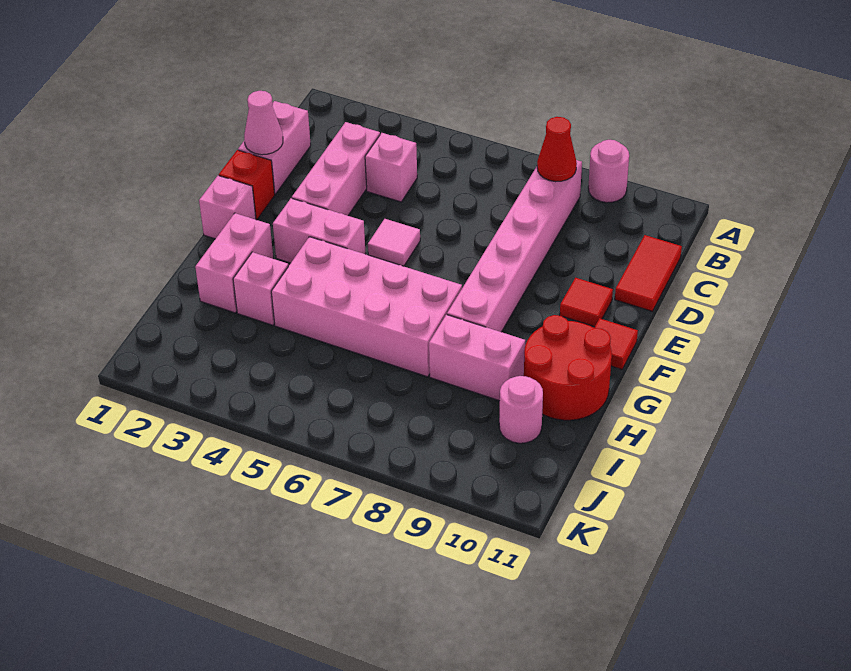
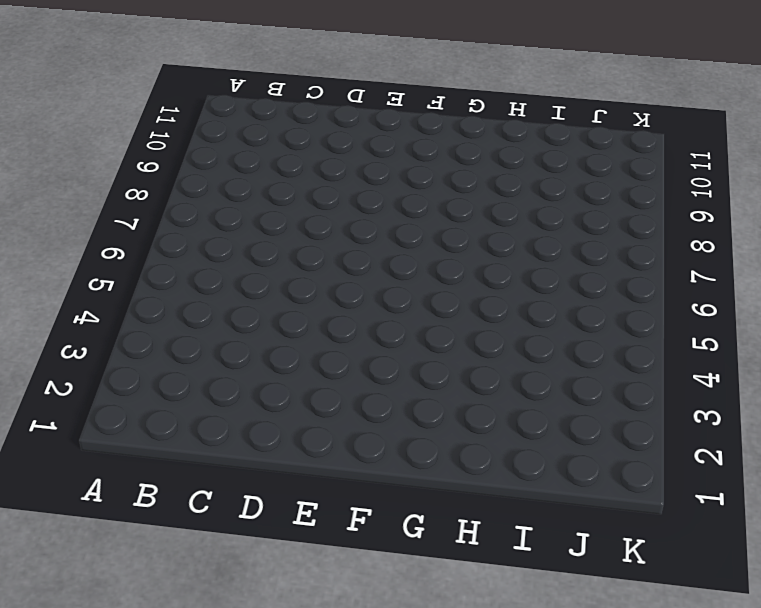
none -> pink 1x1 round brick [588,140,629,203]
none -> pink 1x6 brick [447,160,582,332]
none -> pink 1x2 brick [238,101,311,194]

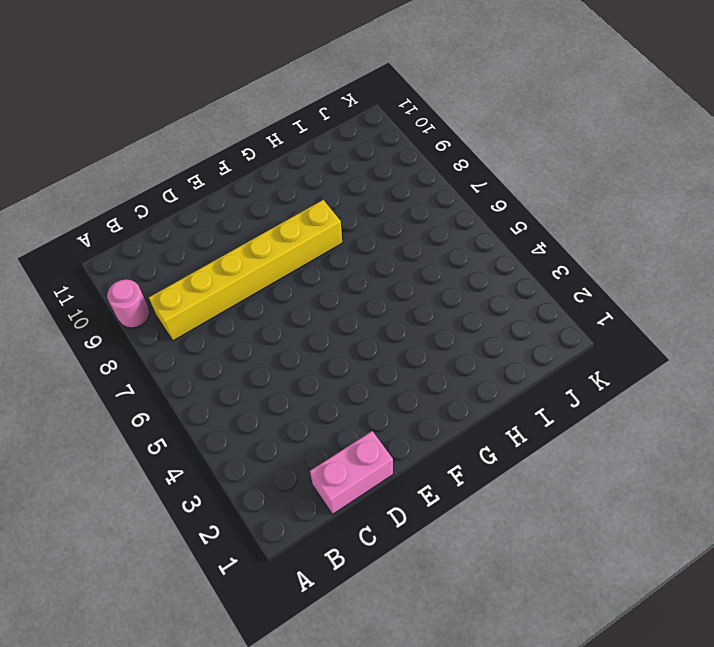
yellow 1x6 brick [149,200,342,341] -> pink 1x6 brick [447,160,582,332]
none -> pink 1x3 brick [292,122,380,216]
none -> pink 1x1 brick [365,133,417,202]
none -> red 1x2 tile [615,235,682,311]

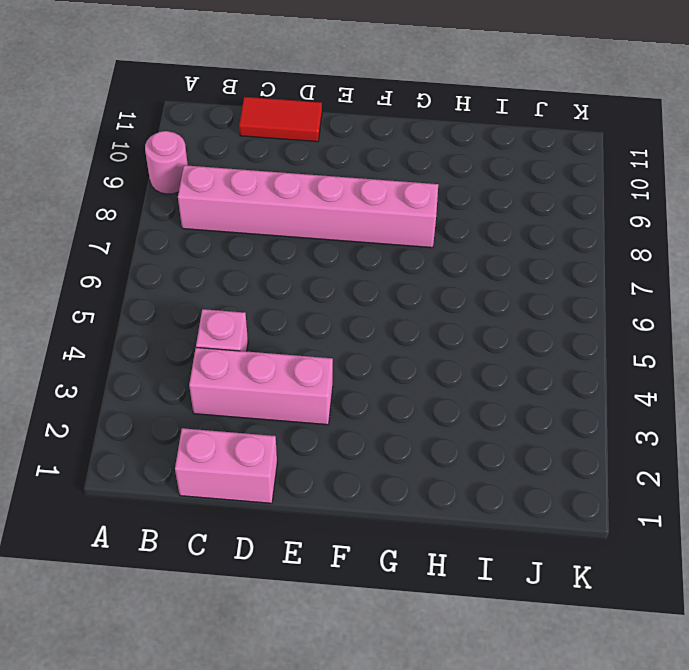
none -> red 1x1 brick [219,150,275,220]
none -> pink 1x1 tile [368,219,420,266]
none -> red 1x1 tile [560,278,613,327]

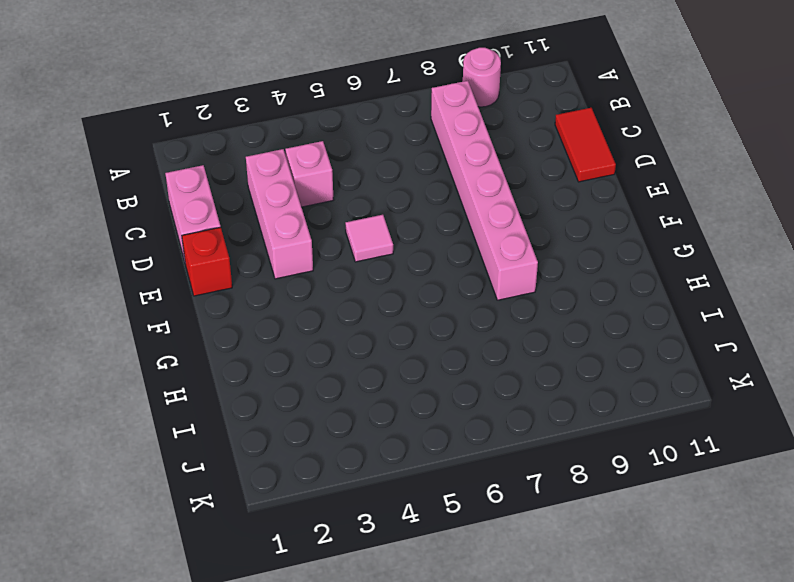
none -> red 1x1 tile [560,278,613,327]
none -> pink 1x1 brick [199,176,256,239]
none -> pink 1x2 brick [273,198,366,263]

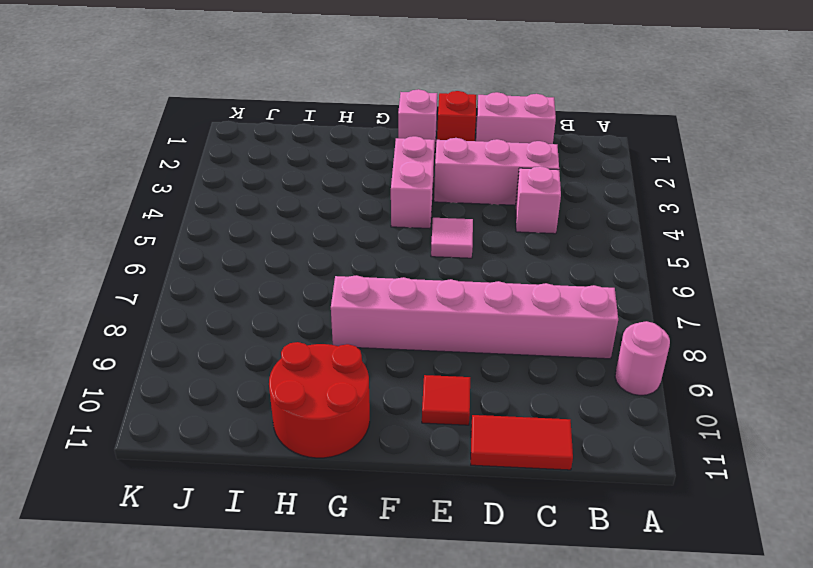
none -> red 1x1 tile [594,318,638,369]
none -> pink 1x2 brick [195,213,273,313]
none -> pink 2x4 brick [271,237,462,377]

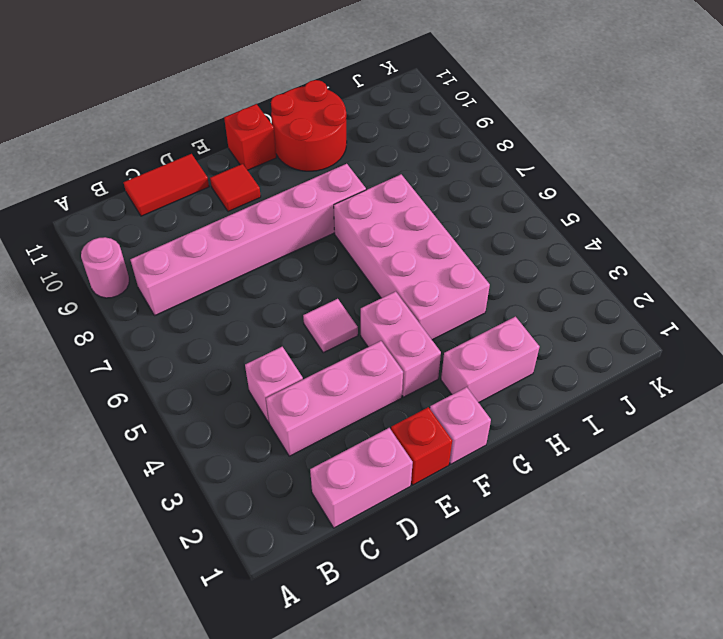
red 1x1 brick [224,104,276,170] -> red 1x1 tile [594,318,638,369]
none -> pink 1x1 brick [233,252,288,325]
none -> pink 1x2 brick [429,315,525,401]
none -> pink 1x1 round brick [499,376,543,443]

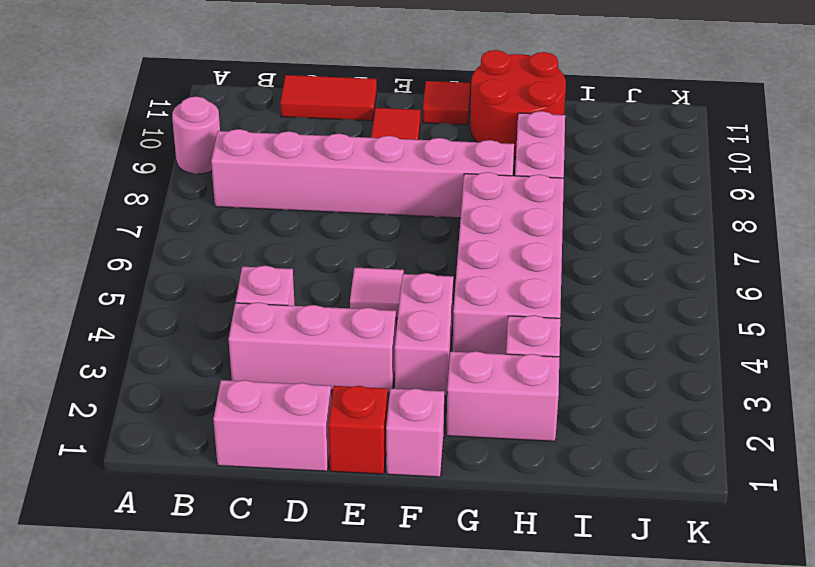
none -> pink 1x1 round brick [499,376,543,443]
none -> red 1x1 cone [537,117,577,182]
none -> pink 1x1 cone [244,91,283,155]

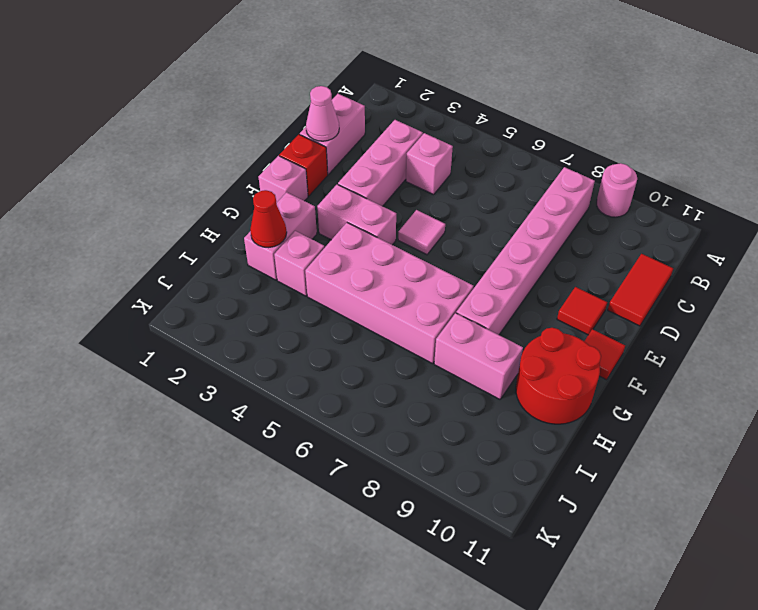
red 1x1 cone [250,190,287,248] -> red 1x1 cone moved to [537,117,577,182]
none -> pink 1x1 round brick [499,376,543,443]

